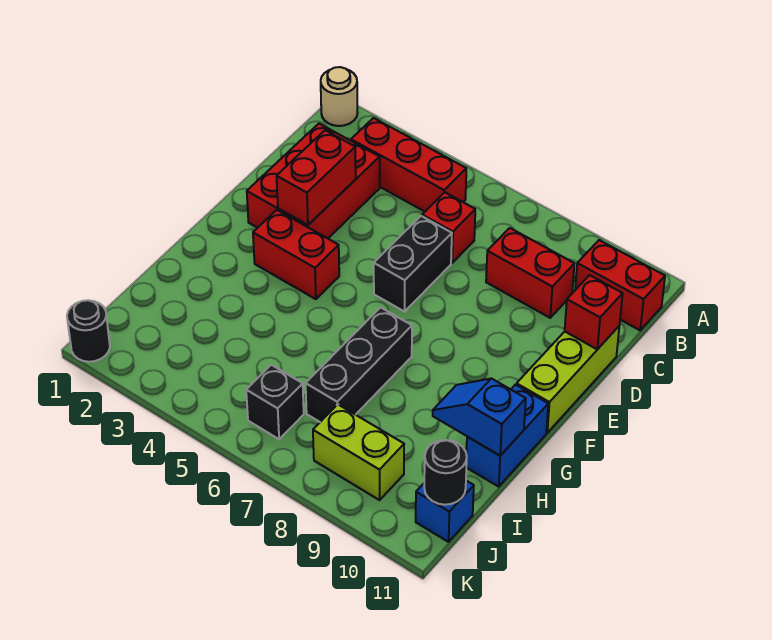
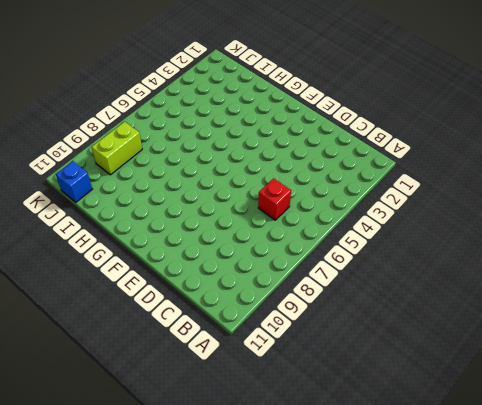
none -> tan 1x1 round brick [321,67,357,126]
none -> red 1x3 brick [351,118,466,211]
none -> red 1x2 brick [575,240,665,330]

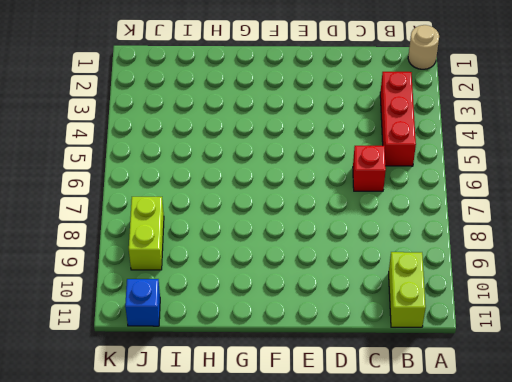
lime 1x2 brick [389,252,426,327] -> red 1x2 brick [575,240,665,330]
none -> red 2x3 brick [247,124,380,238]
none -> red 1x2 brick [486,228,574,318]
none -> black 1x2 brick [374,216,452,312]

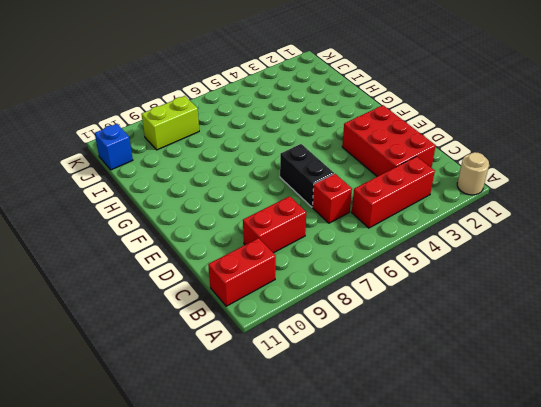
none -> lime 1x3 brick [516,326,619,433]
none -> red 1x2 brick [253,210,339,299]
none -> black 1x3 brick [306,307,412,422]

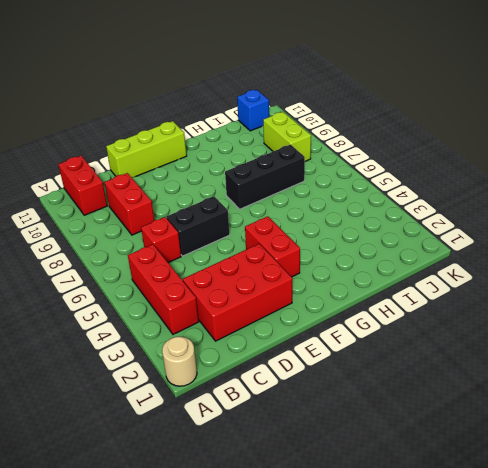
none -> blue 1x2 brick [466,385,548,487]
none -> black 1x1 brick [246,365,304,439]
none -> black 1x1 round brick [67,300,110,362]

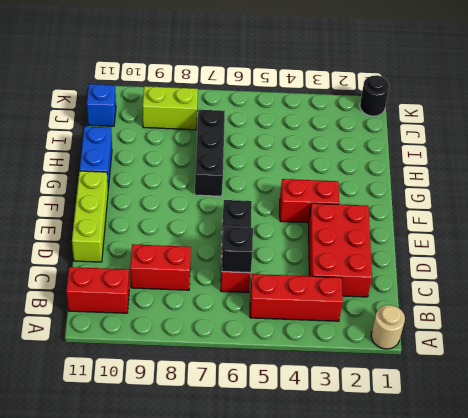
black 1x1 brick [222,227,253,273] -> black 1x1 brick moved to [246,365,304,439]
none -> red 1x2 brick [277,130,356,225]
none -> red 1x1 brick [565,275,623,349]
none -> blue 1x2 slope [433,378,526,456]

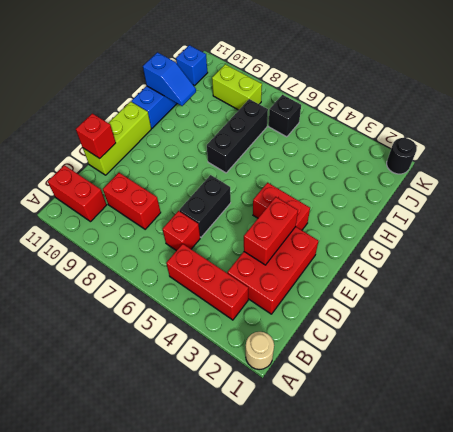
none -> black 1x1 round brick [424,440,467,505]

